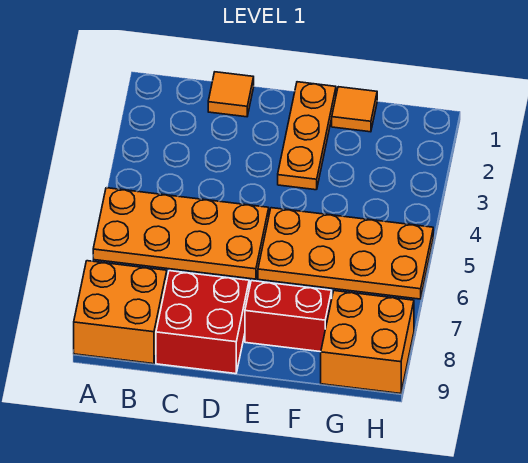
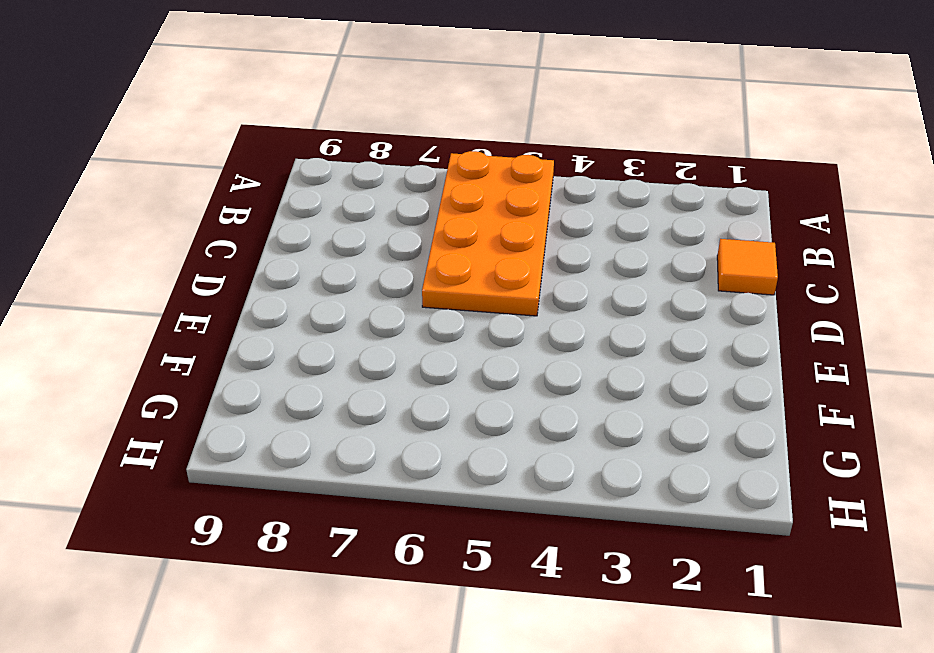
none -> orange 2x2 brick [74,261,167,364]
none -> red 2x2 brick [156,271,249,374]

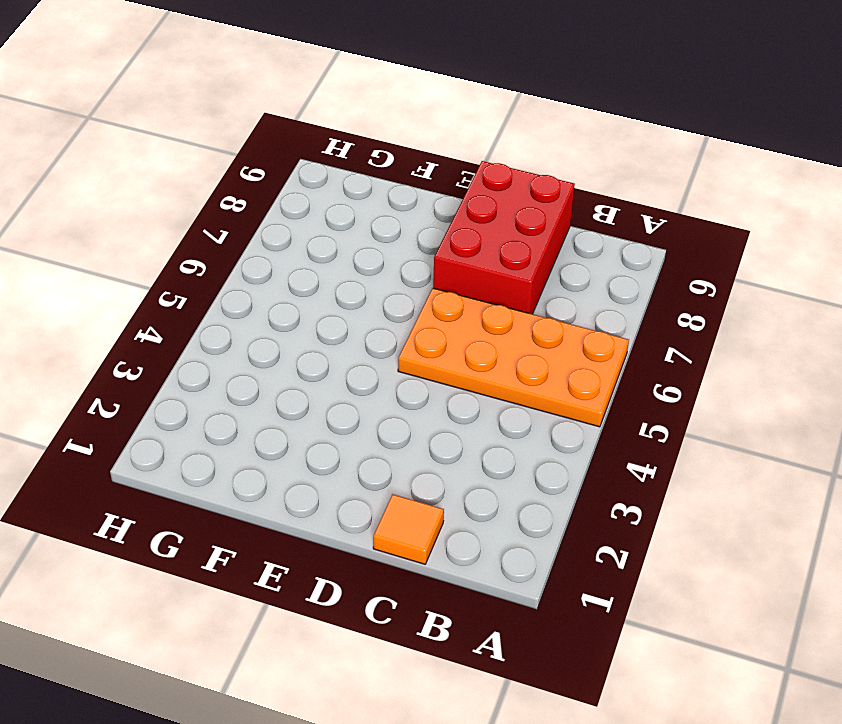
red 2x3 brick [433,161,575,314] -> red 2x2 brick [156,271,249,374]
none -> orange 2x2 brick [74,261,167,364]
none -> orange 1x3 plate [278,82,336,190]

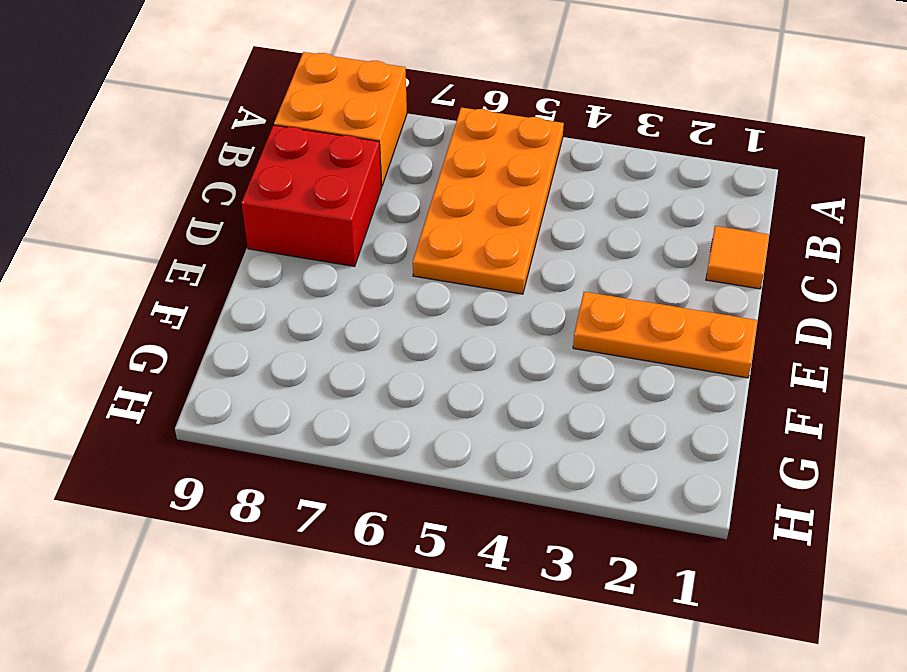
none -> orange 2x4 plate [258,208,433,299]
none -> red 1x2 brick [245,281,332,352]

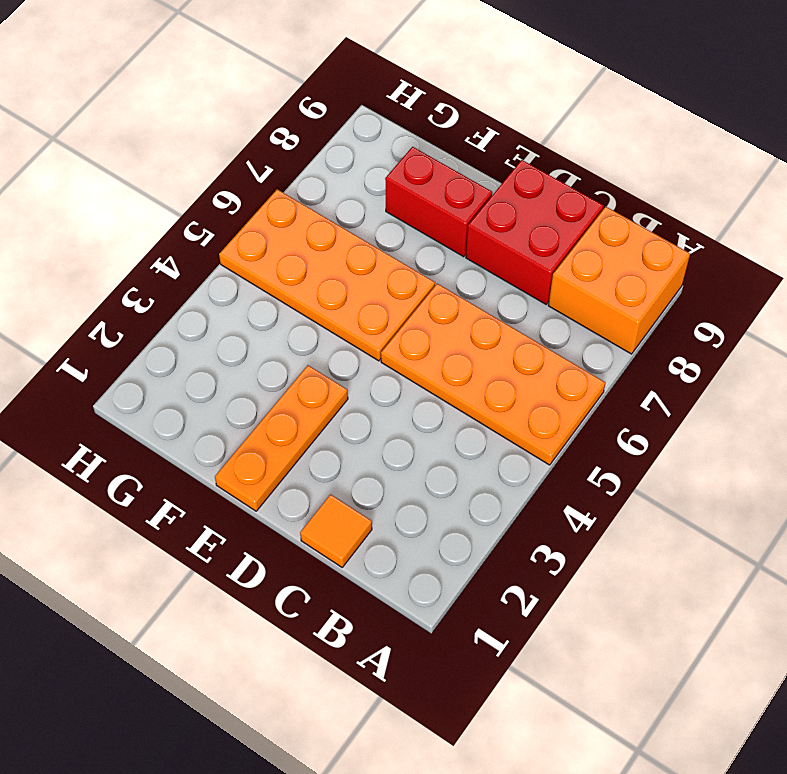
none -> orange 1x1 tile [332,87,377,132]
none -> orange 2x2 brick [321,291,414,394]

